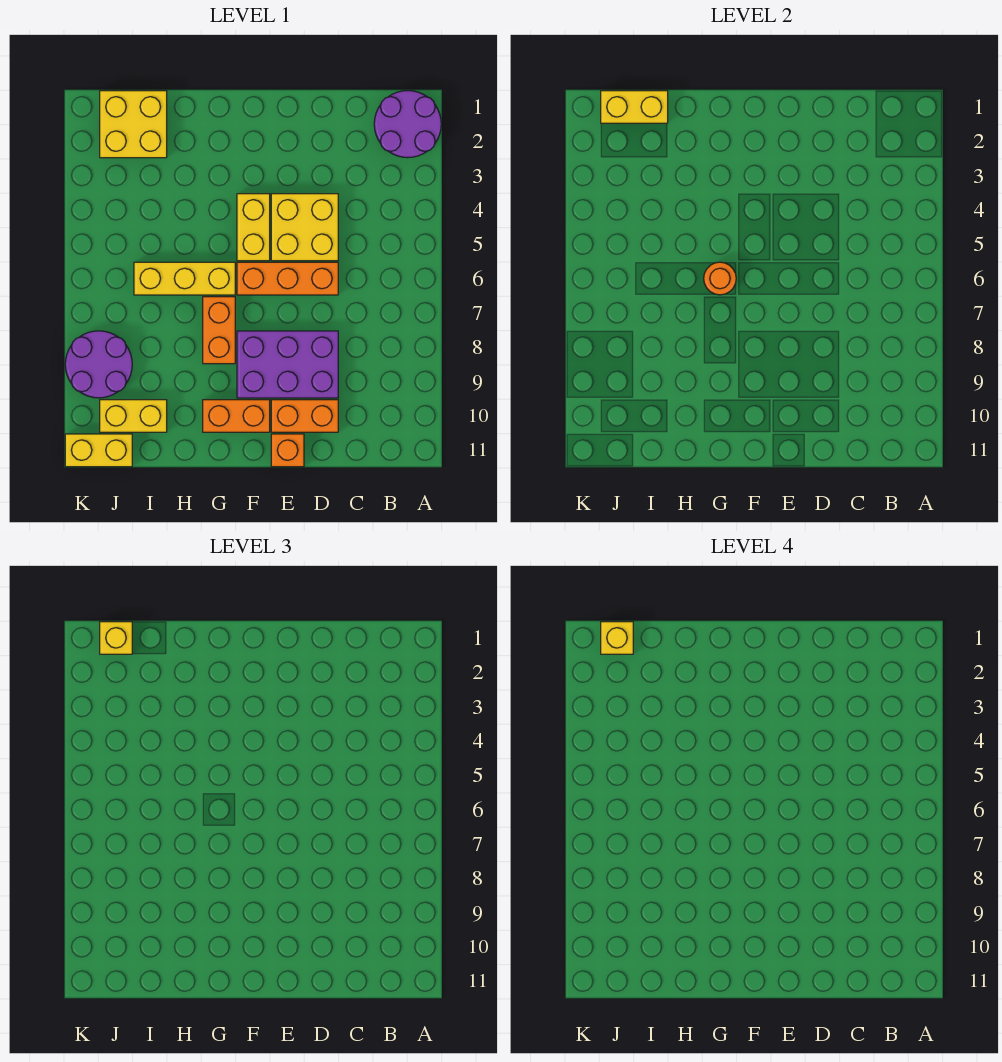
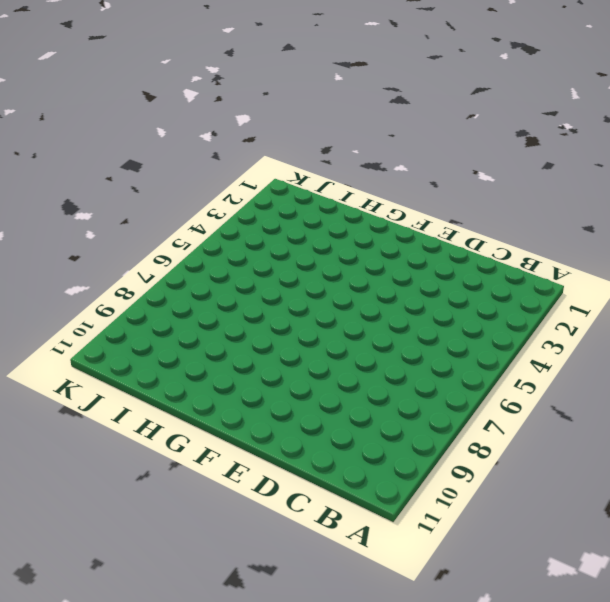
none -> purple 2x2 round brick [374,91,441,158]
none -> yellow 2x2 brick [271,194,338,261]
none -> orange 1x3 brick [237,262,338,295]

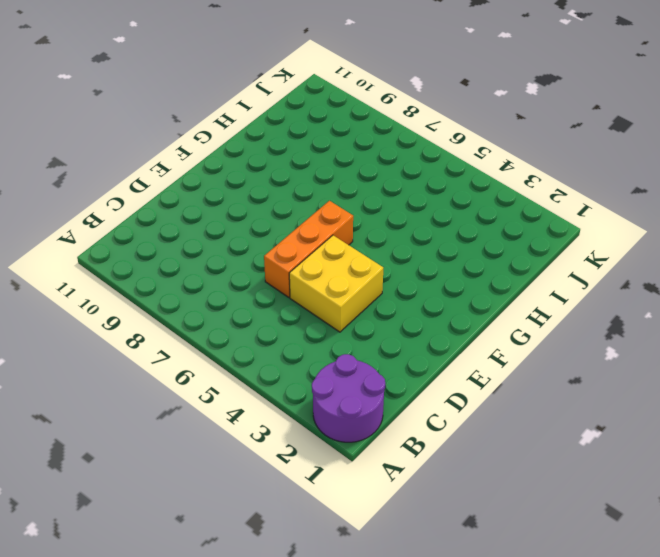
none -> purple 2x3 brick [237,331,338,398]
none -> orange 1x2 brick [271,400,338,432]
none -> orange 1x1 brick [271,434,304,467]

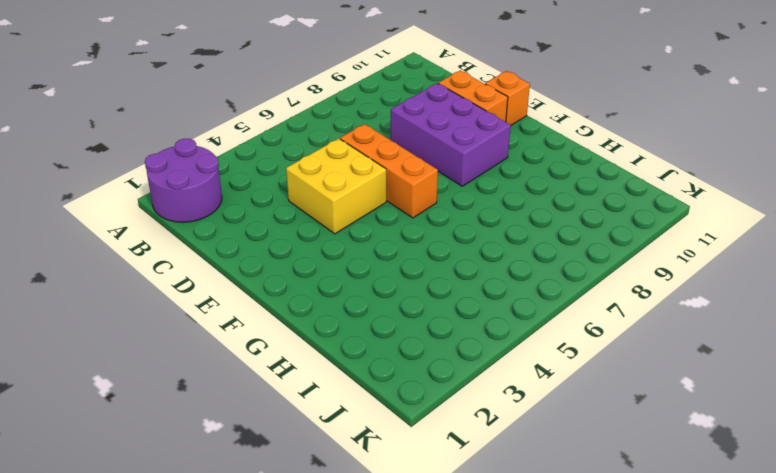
none -> yellow 1x2 brick [237,194,270,261]
none -> orange 1x2 brick [203,400,270,432]
none -> yellow 1x3 brick [134,262,235,295]

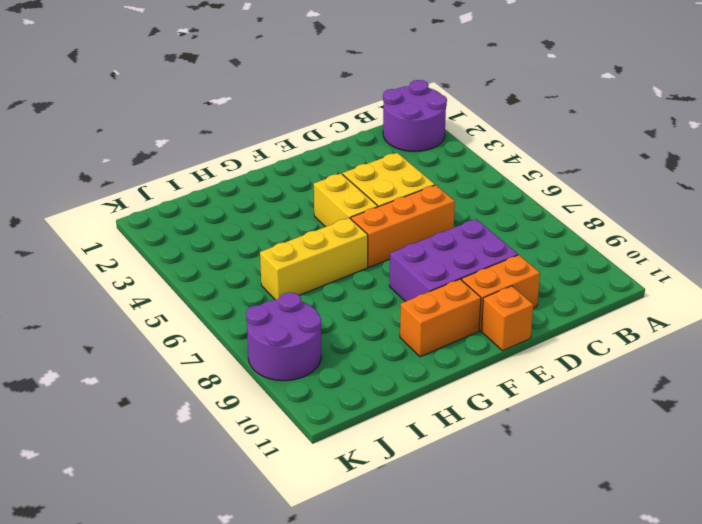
none -> orange 1x2 brick [203,297,235,364]
none -> yellow 2x2 brick [100,91,167,158]
none -> yellow 1x2 brick [100,400,167,432]

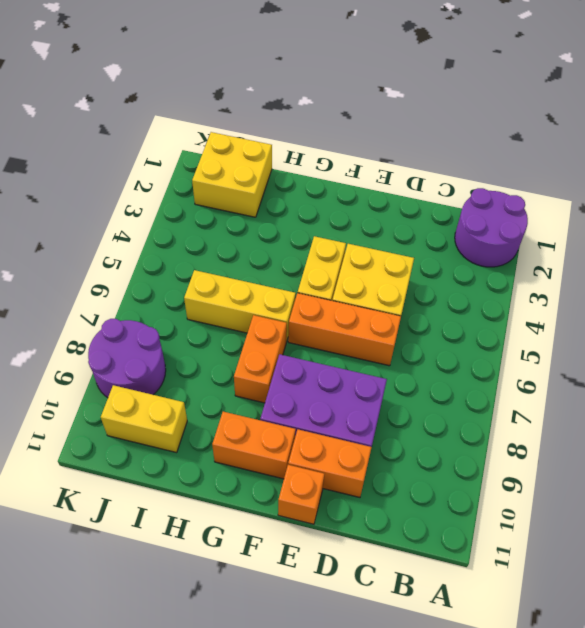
none -> yellow 1x2 brick [65,434,132,467]
none -> orange 1x1 round brick [704,262,736,295]
none -> yellow 1x2 brick [601,91,668,123]

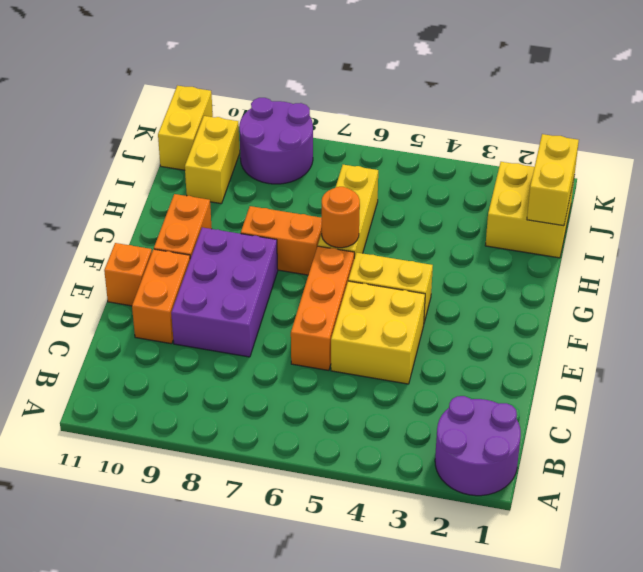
none -> yellow 1x1 brick [100,622,132,654]
none -> yellow 1x1 brick [601,622,633,654]

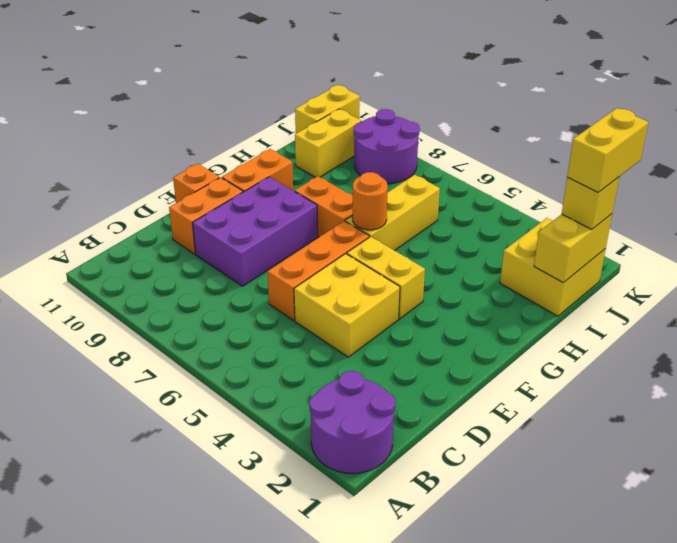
yellow 1x2 brick [567,108,648,192] -> yellow 1x1 brick [601,622,633,654]

